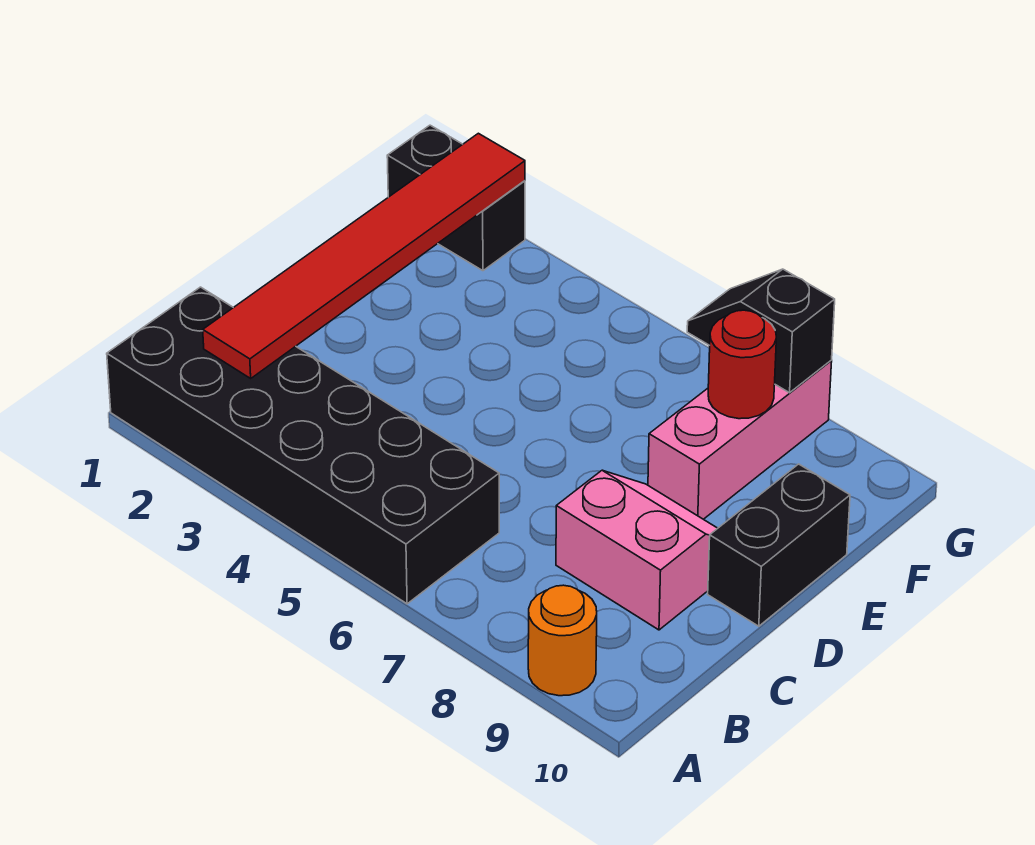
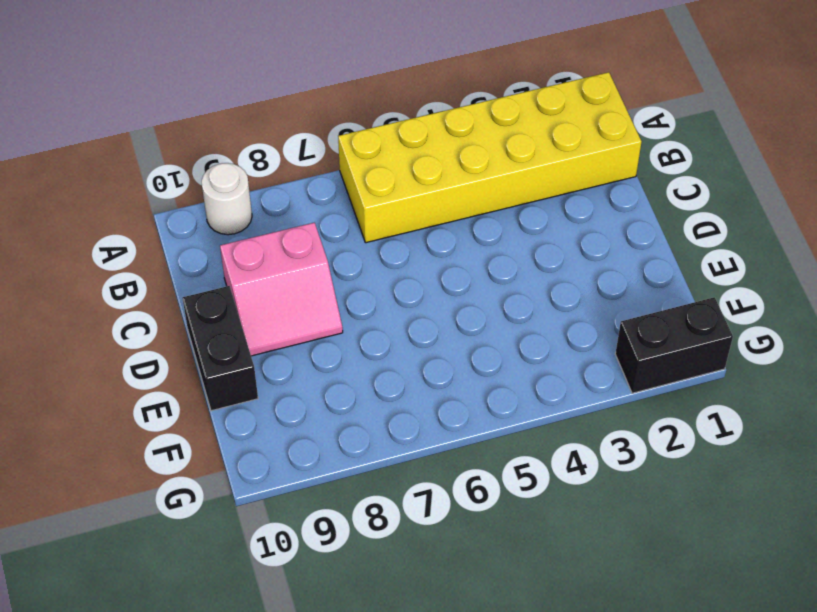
yellow 2x6 brick [338,72,641,243] -> black 2x6 brick [107,287,499,604]
white 1x1 round brick [202,163,252,235] -> orange 1x1 round brick [528,585,597,696]
none -> pink 1x3 brick [648,361,832,519]
none -> red 1x6 tile [203,133,525,378]

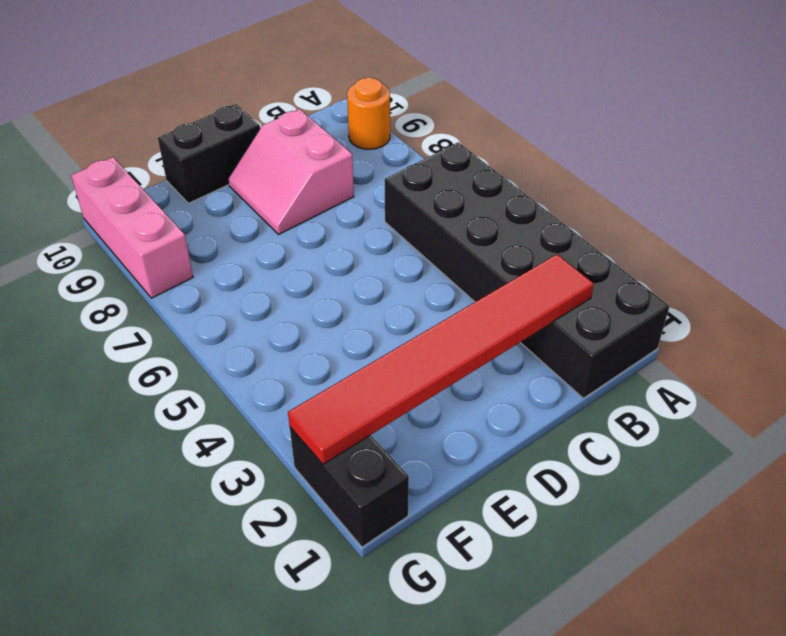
pink 1x3 brick [71,157,193,298] -> pink 1x3 brick turned to [648,361,832,519]
none -> red 1x1 round brick [708,310,776,419]
none -> black 1x2 slope [687,269,835,393]

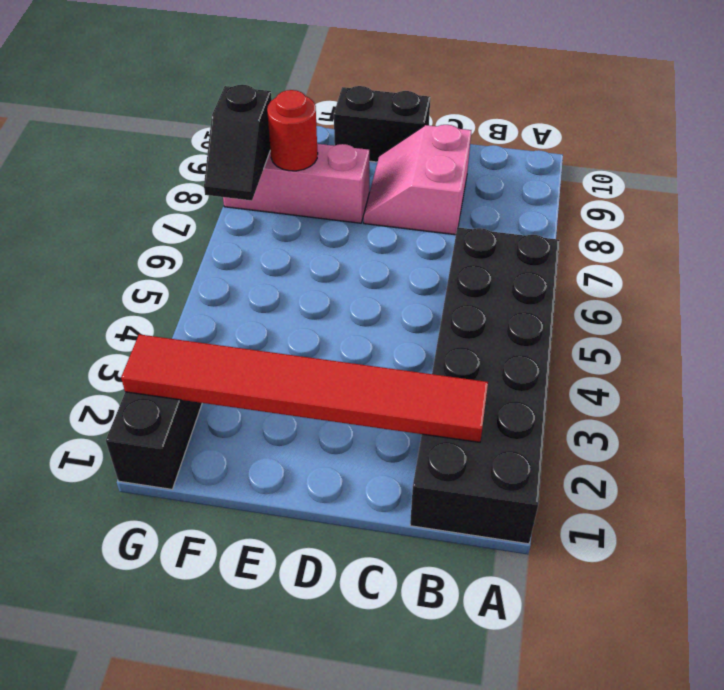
none -> orange 1x1 round brick [528,585,597,696]

